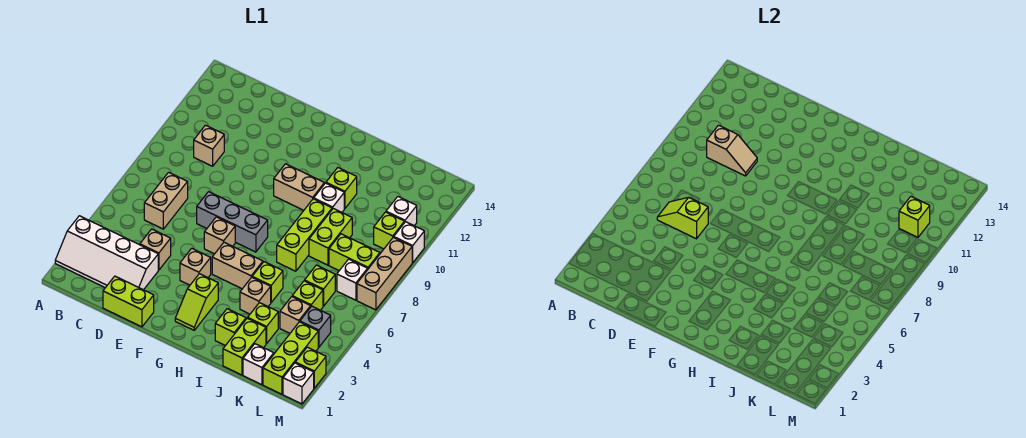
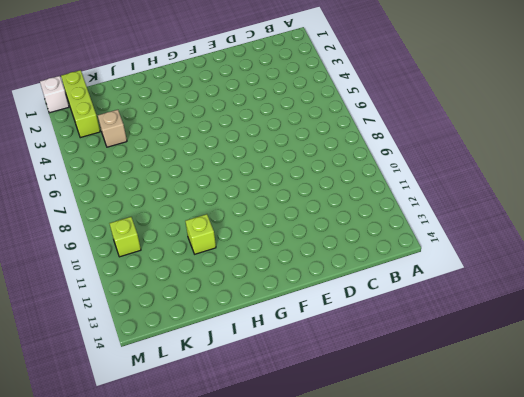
none -> white 2x4 slope [55,216,158,290]
none -> tan 1x2 brick [144,172,188,229]
none -> tan 1x1 brick [194,125,224,166]
none -> lime 1x2 brick [103,276,154,327]

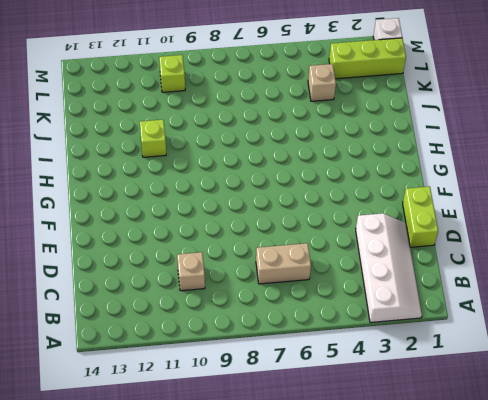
none -> tan 1x1 brick [140,229,171,270]
none -> grey 1x3 brick [197,192,268,252]
none -> tan 1x1 brick [180,248,211,285]
none -> tan 1x1 brick [204,217,235,254]

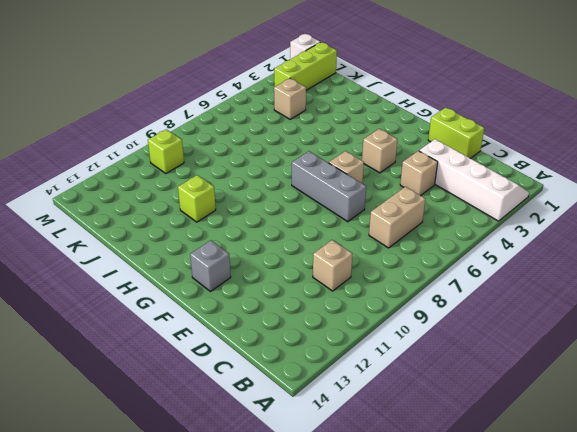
grey 1x1 brick [190,240,231,291] -> grey 1x1 brick moved to [300,306,331,347]
none -> lime 1x2 slope [175,274,218,330]
none -> tan 1x2 brick [212,242,263,289]
none -> tan 1x2 brick [274,164,324,210]
none -> lime 1x1 brick [215,309,246,346]

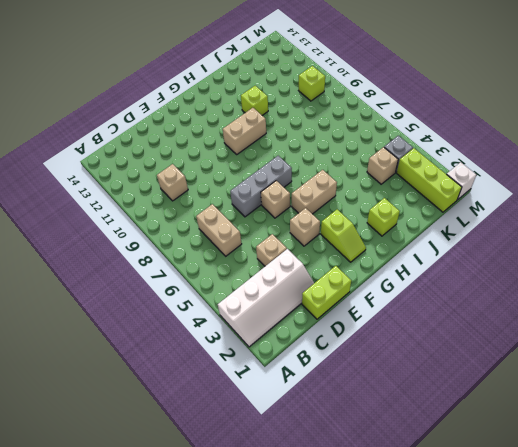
none -> tan 1x1 brick [240,277,271,314]
none -> lime 1x1 brick [252,262,283,302]
none -> lime 1x3 brick [277,199,332,271]
none -> white 1x1 brick [314,183,344,212]

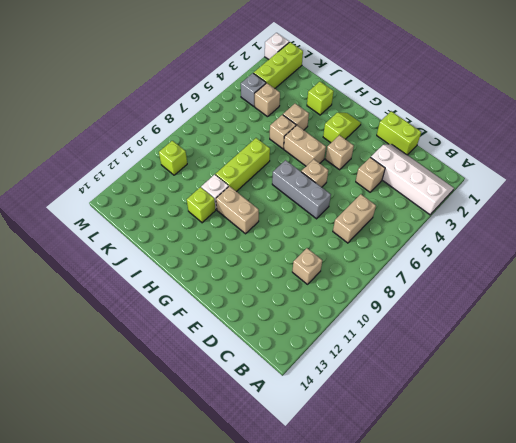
tan 1x1 brick [270,115,296,149] -> lime 1x1 brick [252,262,283,302]
none -> lime 1x2 brick [223,318,266,375]
none -> lime 1x1 brick [248,303,278,344]
none -> lime 1x2 brick [309,209,352,265]
none -> white 1x1 brick [243,344,274,385]

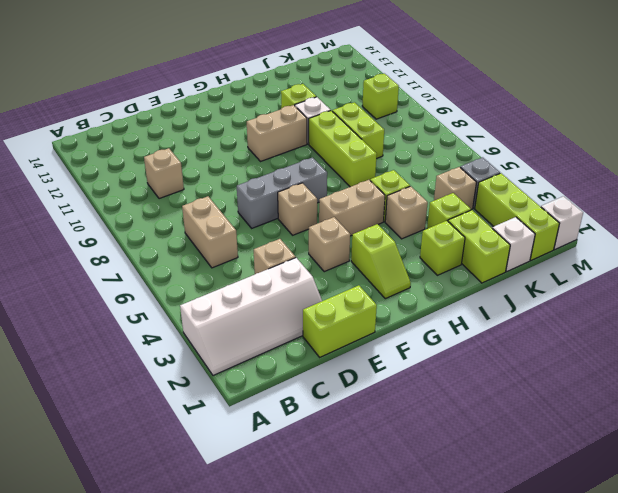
none -> lime 1x1 brick [292,281,323,310]
none -> lime 1x1 brick [305,265,335,306]
none -> lime 1x2 brick [329,234,380,271]
none -> white 1x1 brick [337,259,368,300]

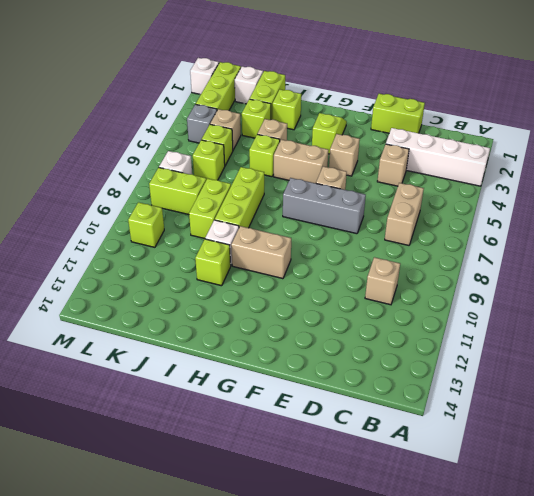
none -> white 1x1 brick [386,197,417,226]
none -> lime 1x1 brick [295,347,326,388]
none -> tan 1x3 brick [357,237,412,310]
none -> white 1x1 brick [394,222,424,263]

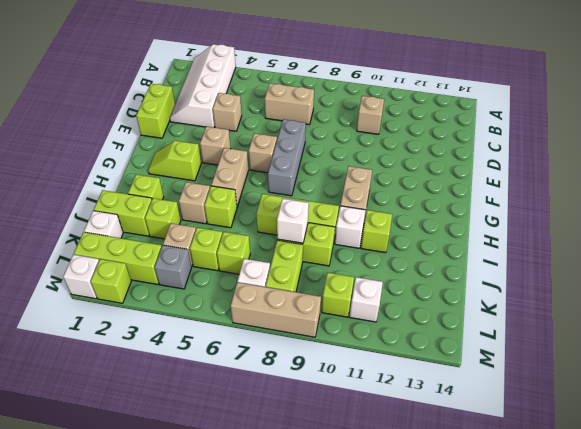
white 1x1 brick [277,199,309,243] -> white 1x1 brick moved to [394,222,424,263]
none -> lime 1x2 slope [657,197,708,239]
none -> tan 1x2 slope [707,125,757,176]
none -> lime 1x1 brick [899,197,930,237]

